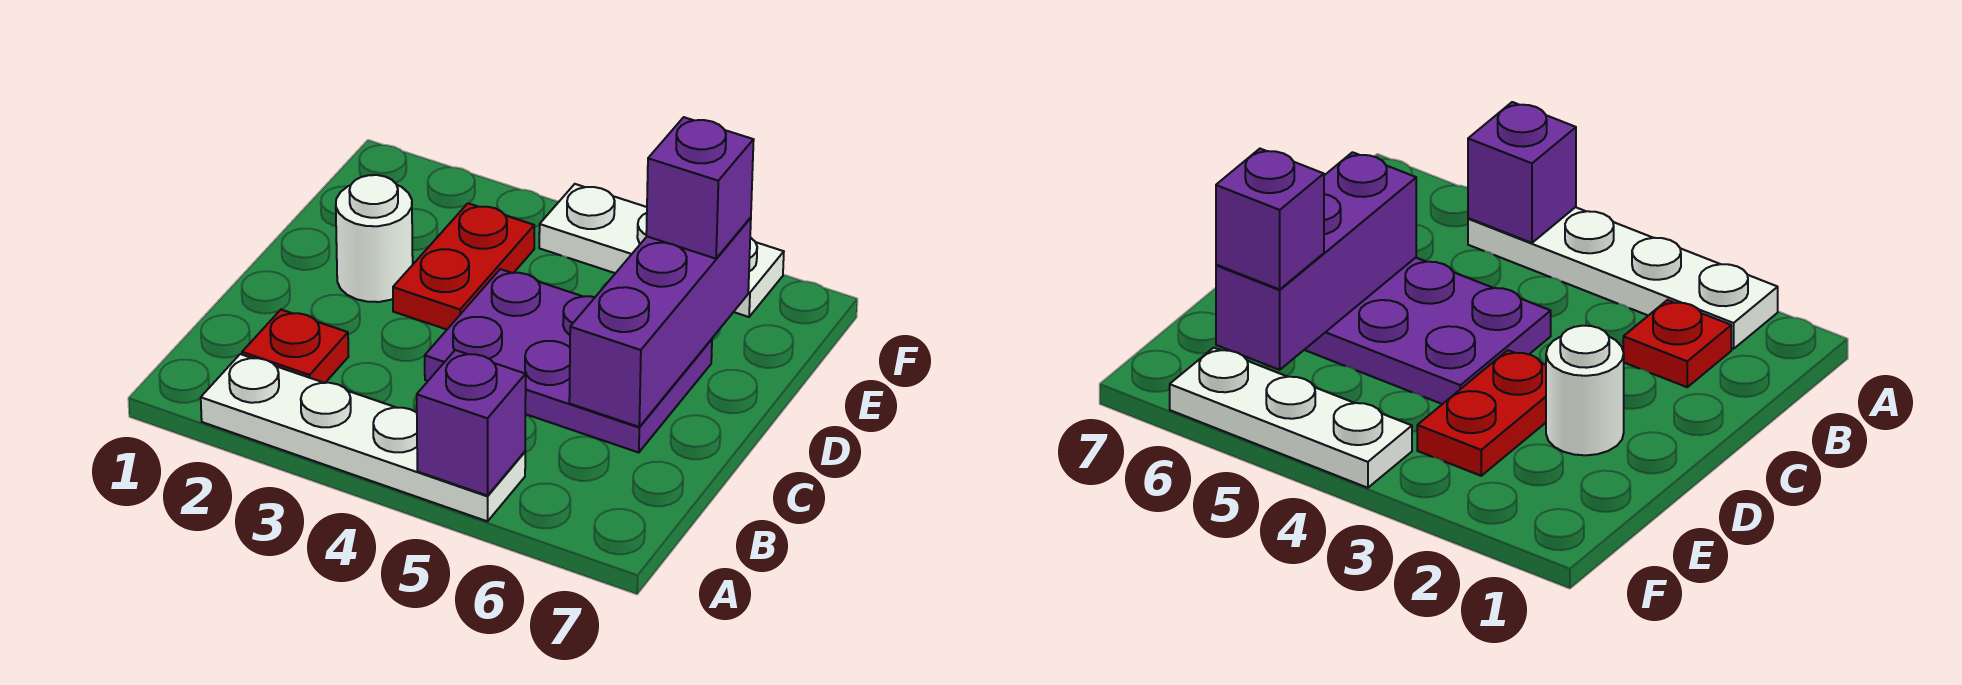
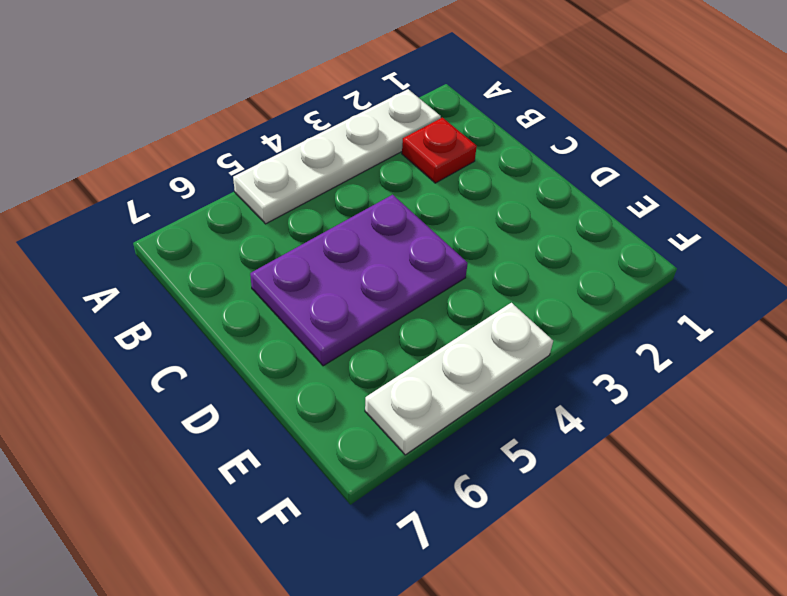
none -> white 1x1 round brick [336,175,413,302]
none -> red 1x2 plate [393,203,534,330]

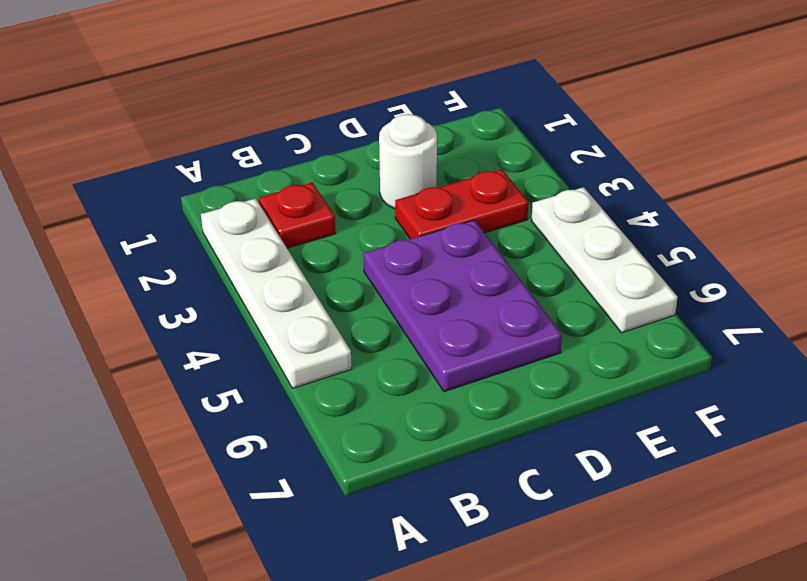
none -> purple 1x1 brick [417,350,526,496]
none -> purple 1x3 brick [569,218,751,427]

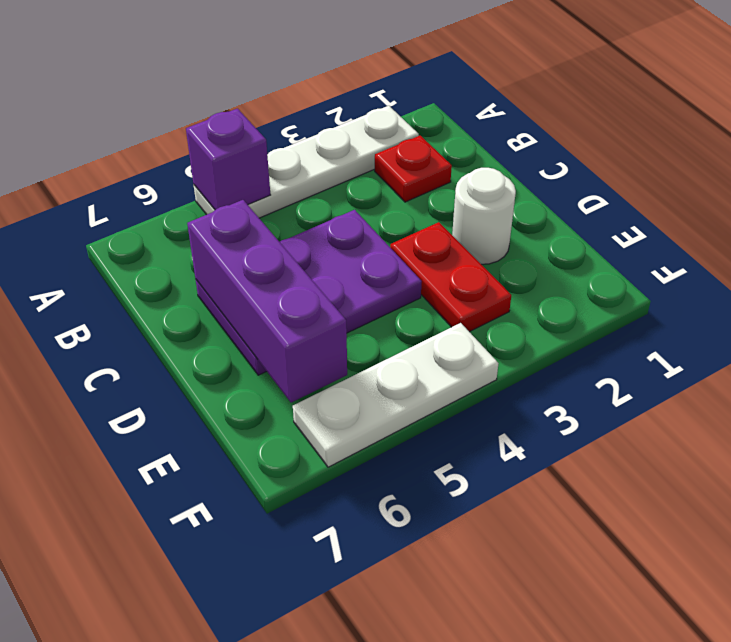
none -> purple 1x1 brick [646,117,754,259]

